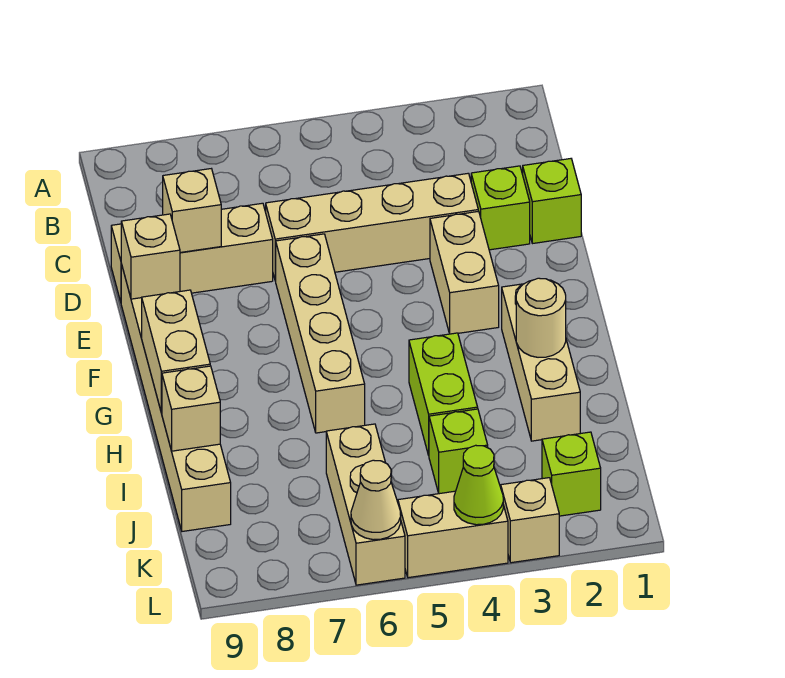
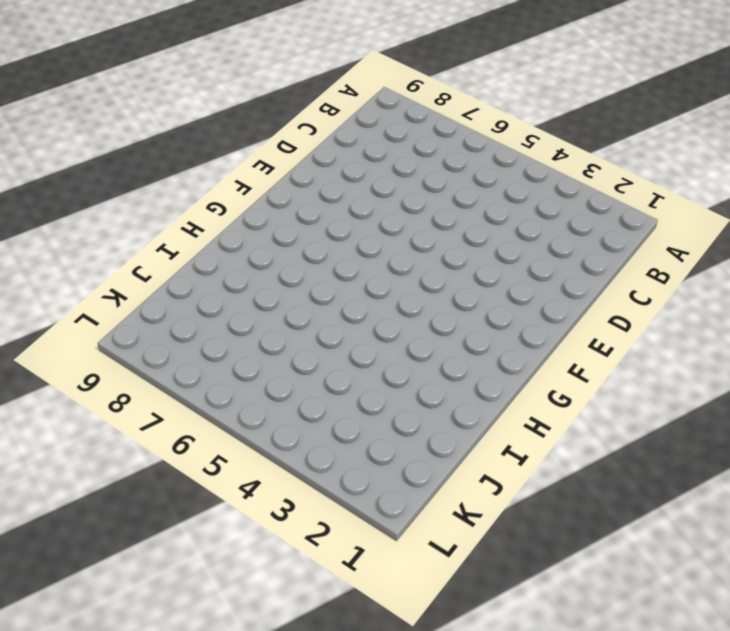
none -> lime 1x1 brick [523,159,581,244]
none -> lime 1x1 brick [471,166,530,250]
none -> tan 1x4 brick [266,173,478,281]

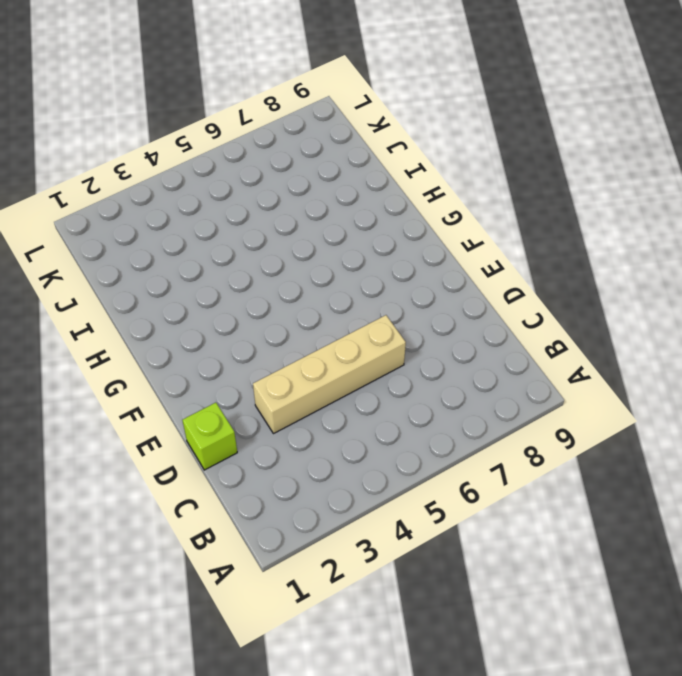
none -> lime 1x1 brick [471,166,530,250]
none -> tan 1x3 brick [111,203,273,302]
none -> tan 1x2 brick [430,211,499,334]

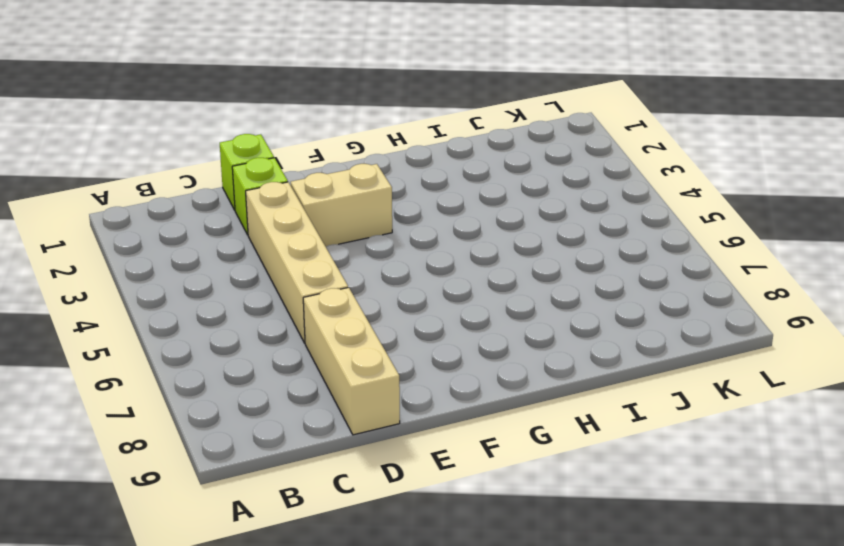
none -> tan 1x4 brick [276,234,365,433]
none -> tan 1x6 brick [121,264,231,531]
none -> tan 1x3 brick [502,284,580,441]

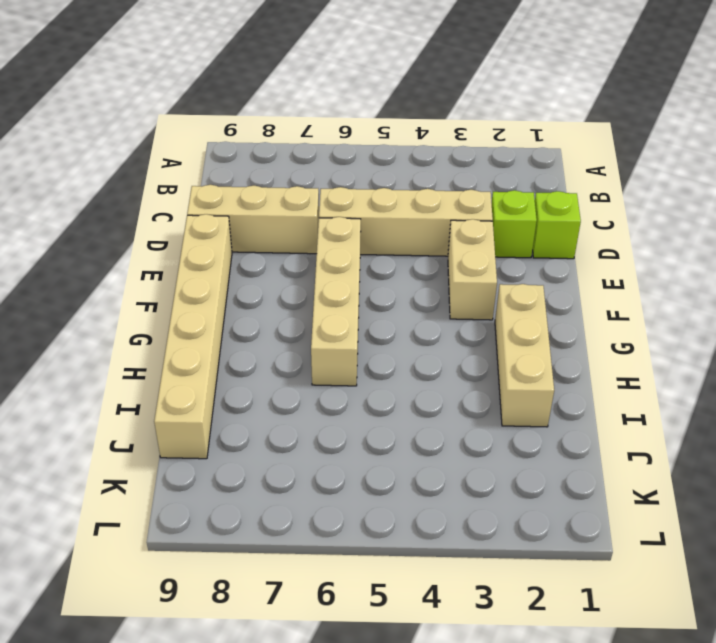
none -> lime 1x2 brick [409,333,478,455]
none -> lime 1x1 brick [429,409,488,494]
none -> tan 1x3 brick [326,424,405,585]

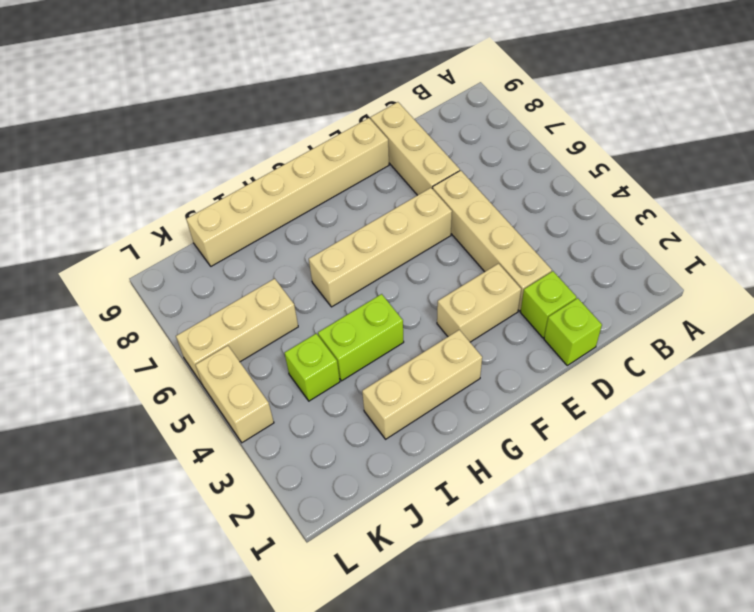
none -> lime 1x1 brick [542,432,601,516]
none -> tan 1x1 brick [501,478,559,563]
none -> tan 1x1 brick [163,169,221,252]

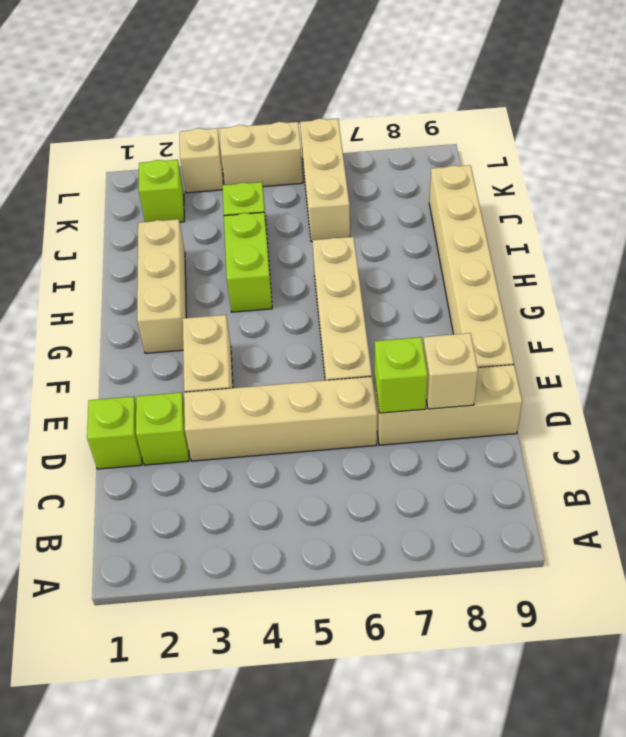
lime 1x1 brick [374,337,428,413] -> none
none -> tan 1x1 brick [121,214,180,299]
none -> tan 1x2 brick [142,290,210,413]
none -> tan 1x1 round brick [516,278,566,357]

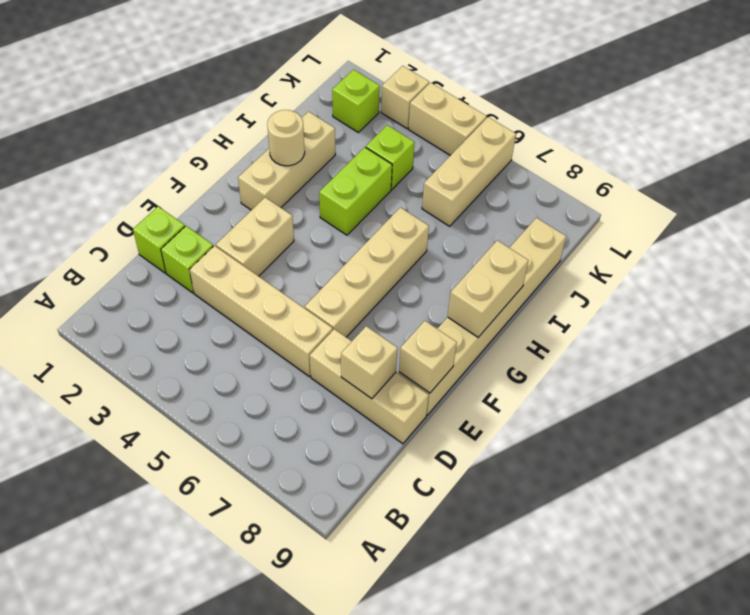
none -> tan 1x1 brick [162,366,220,451]
none -> lime 1x1 cone [454,445,503,525]
none -> tan 1x1 cone [351,460,401,540]

